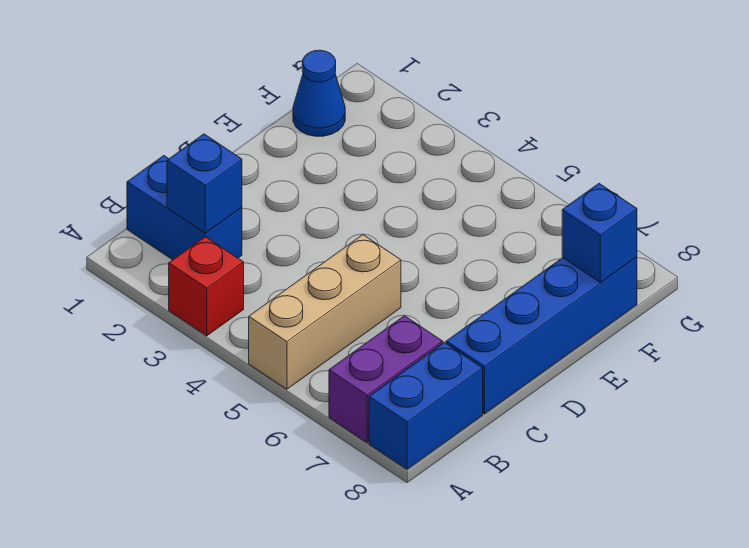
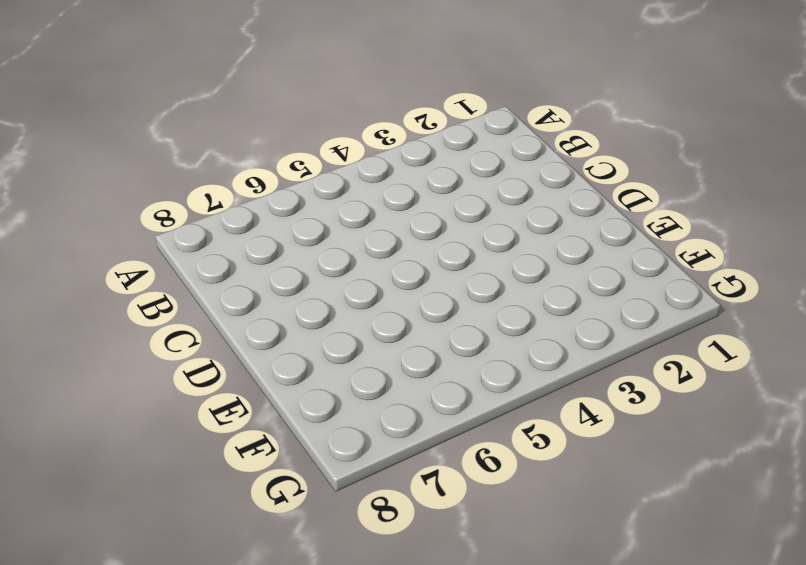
none -> red 1x1 brick [169,237,244,336]
none -> tan 1x3 brick [249,235,401,389]

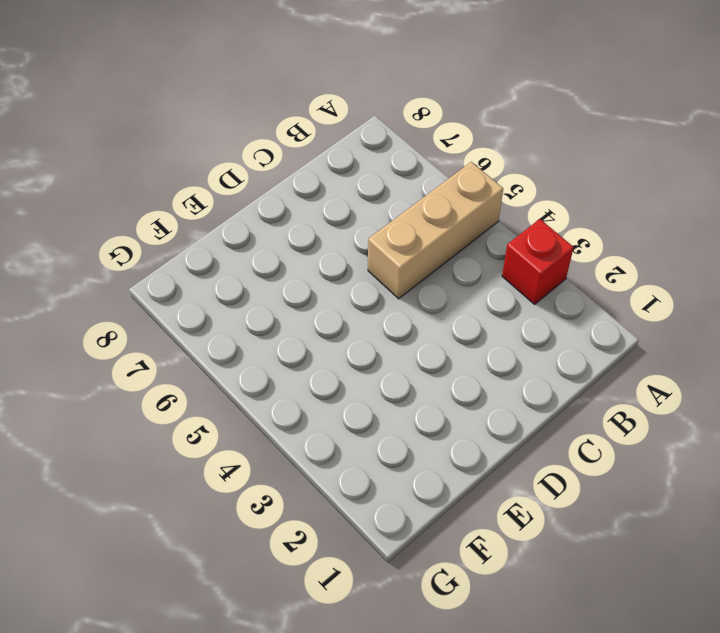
none -> purple 1x2 brick [329,316,443,443]
none -> blue 1x2 brick [369,343,483,469]

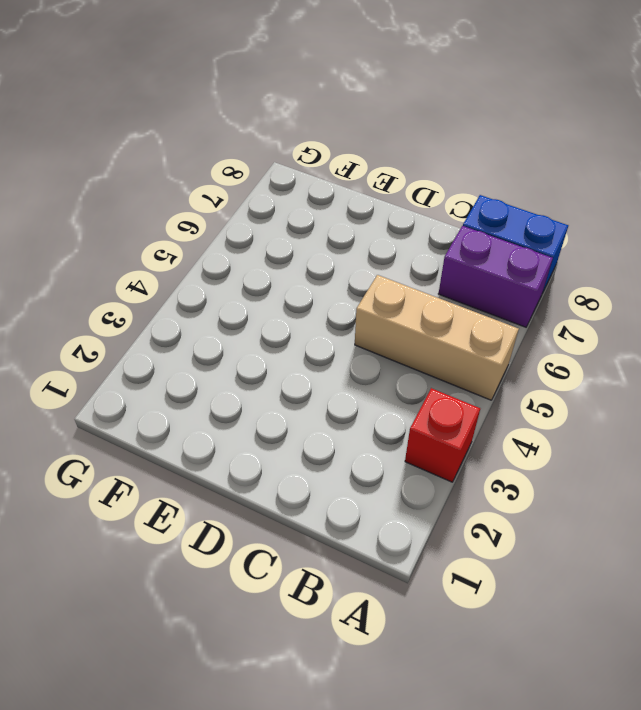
none -> blue 1x2 brick [127,156,242,260]
none -> blue 1x4 brick [446,257,637,414]

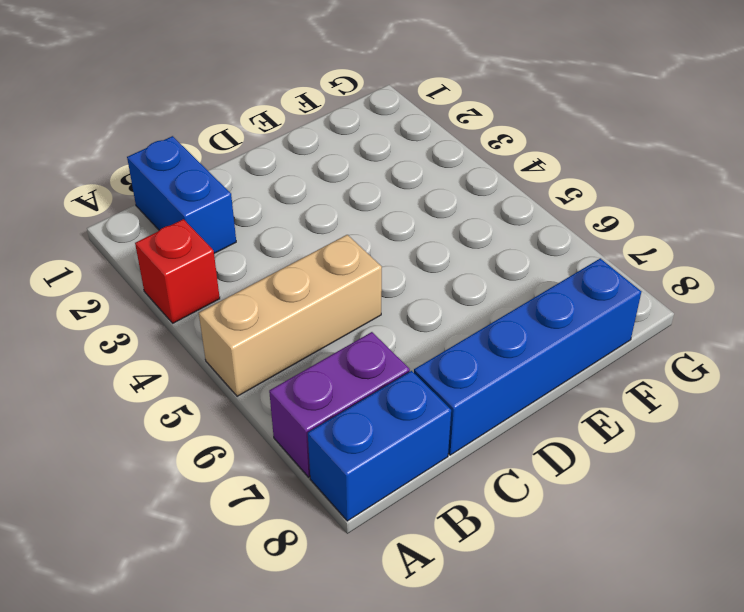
none -> blue 1x1 cone [293,50,345,136]
none -> blue 1x1 brick [167,134,242,233]

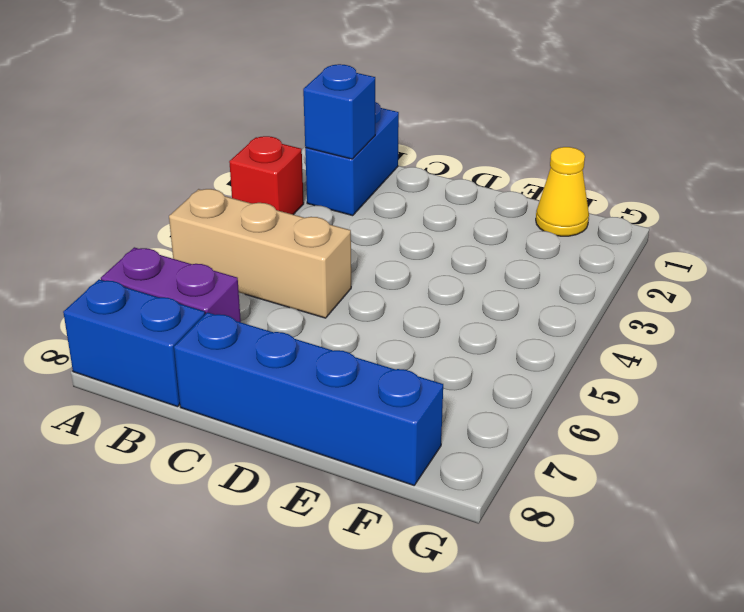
yellow 1x1 cone [536,147,589,236] -> blue 1x1 cone [293,50,345,136]
none -> blue 1x1 brick [562,184,637,282]

